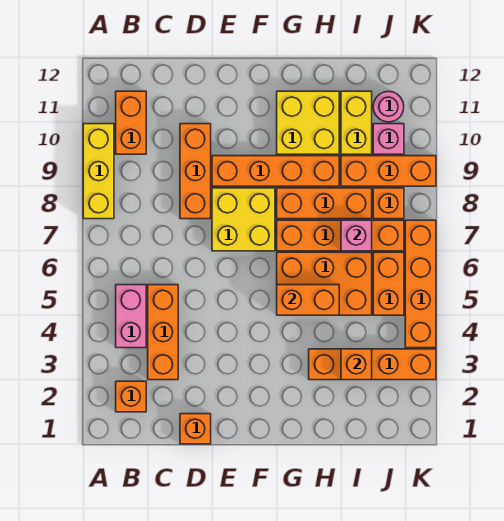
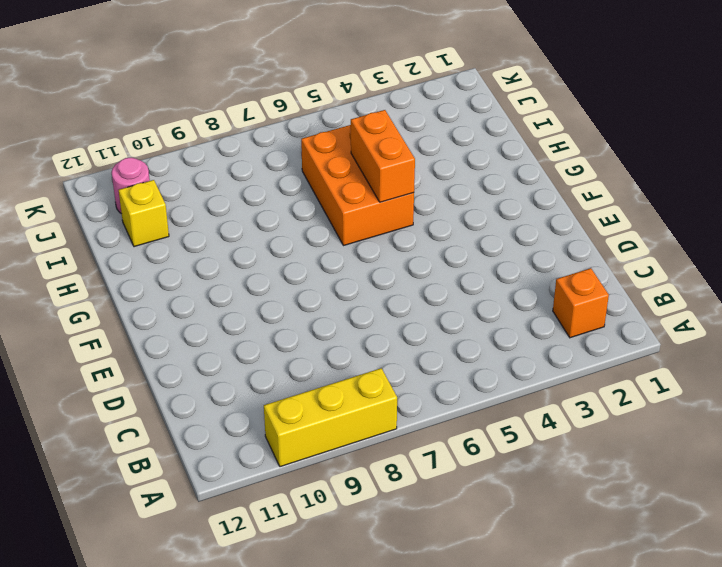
yellow 1x1 brick [119,180,169,247] -> yellow 1x2 brick [341,91,372,154]
none -> pink 1x2 brick [116,285,146,348]
none -> orange 1x2 brick [116,91,146,154]
none -> orange 1x3 brick [148,285,178,380]

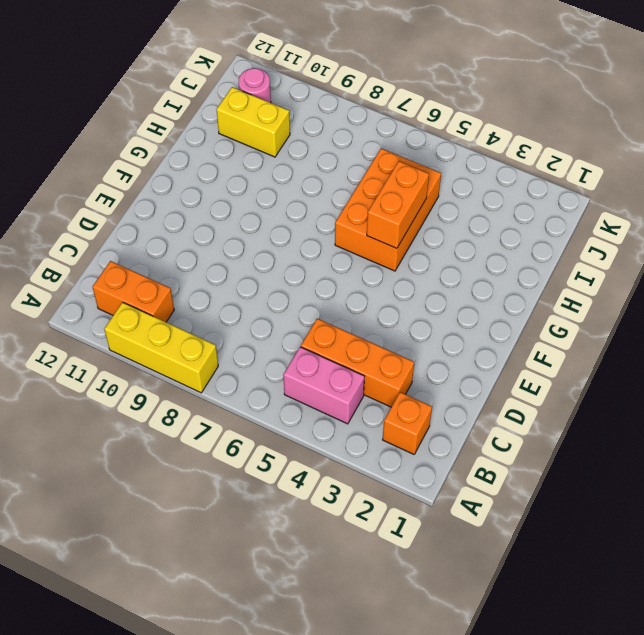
none -> orange 1x1 brick [180,414,211,444]
none -> orange 1x3 brick [180,124,211,219]
none -> yellow 2x2 brick [212,188,275,251]

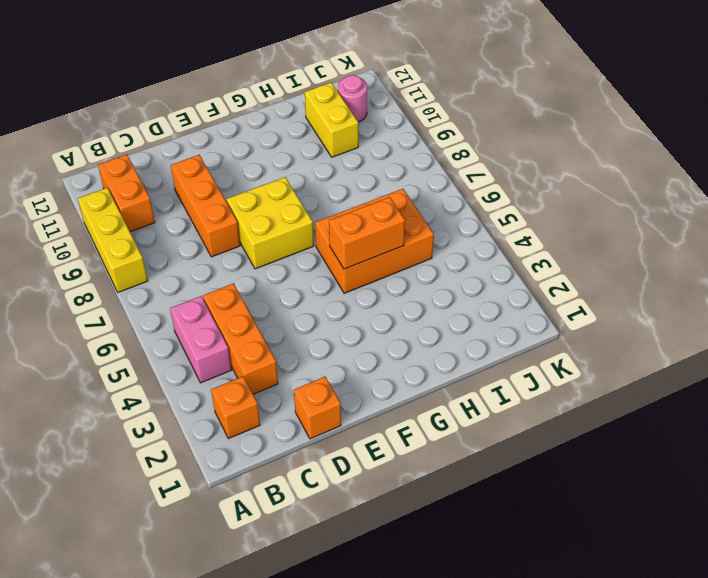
none -> orange 1x4 brick [212,156,339,186]
none -> orange 1x4 brick [277,220,404,251]
none -> orange 1x3 brick [277,188,372,219]

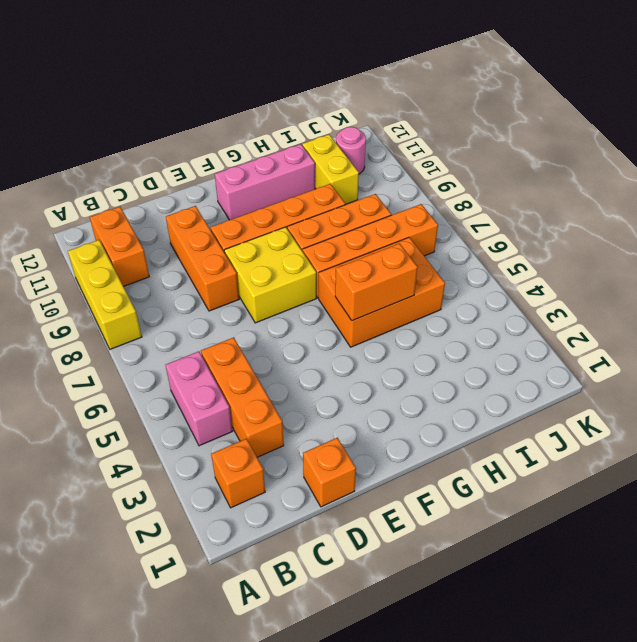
pink 1x3 brick [215,144,315,220] -> yellow 2x2 brick [277,91,339,154]
none -> orange 1x4 brick [309,349,436,380]
none -> orange 1x3 brick [341,156,436,186]
none -> orange 1x2 brick [373,252,404,315]

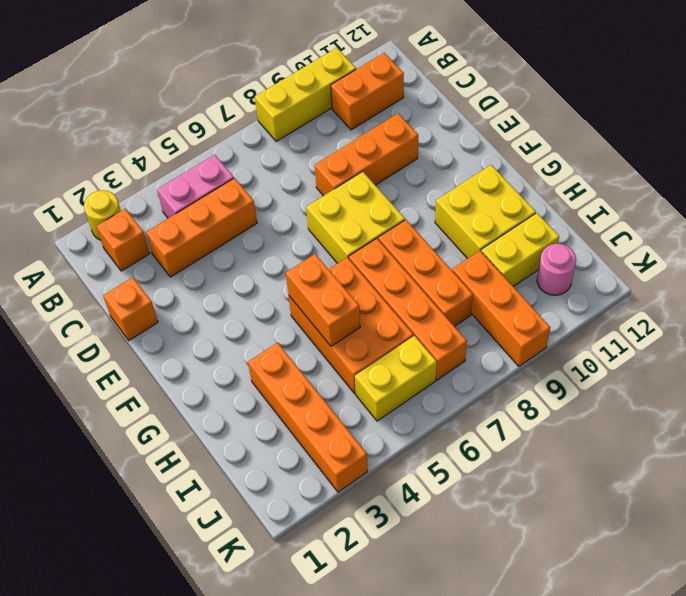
yellow 1x1 round brick [84,190,121,240] -> none
yellow 1x2 brick [355,336,437,421] -> orange 1x2 brick [373,252,404,315]
none -> orange 1x4 brick [212,156,339,186]
none -> orange 1x1 brick [373,188,404,219]
none -> pink 1x1 brick [373,124,404,154]

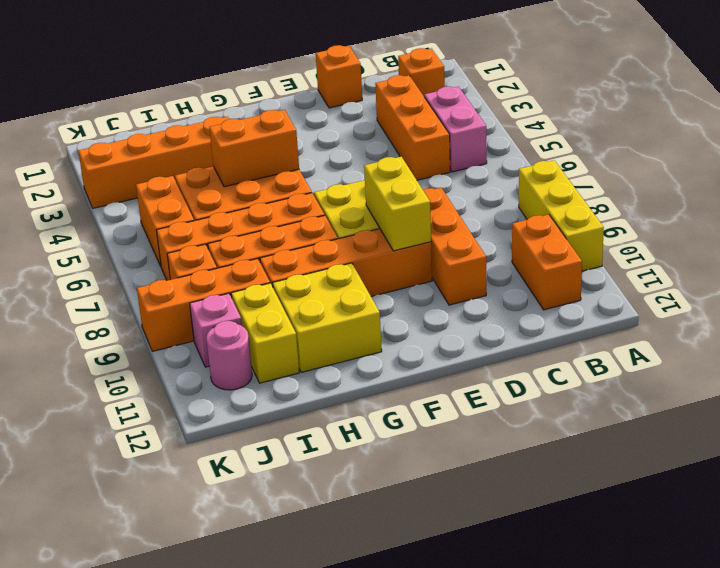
yellow 1x2 brick [364,157,431,251] -> none
none -> orange 1x4 brick [405,220,436,348]
none -> orange 1x1 brick [341,349,372,380]
none -> pink 1x1 brick [341,220,372,251]

